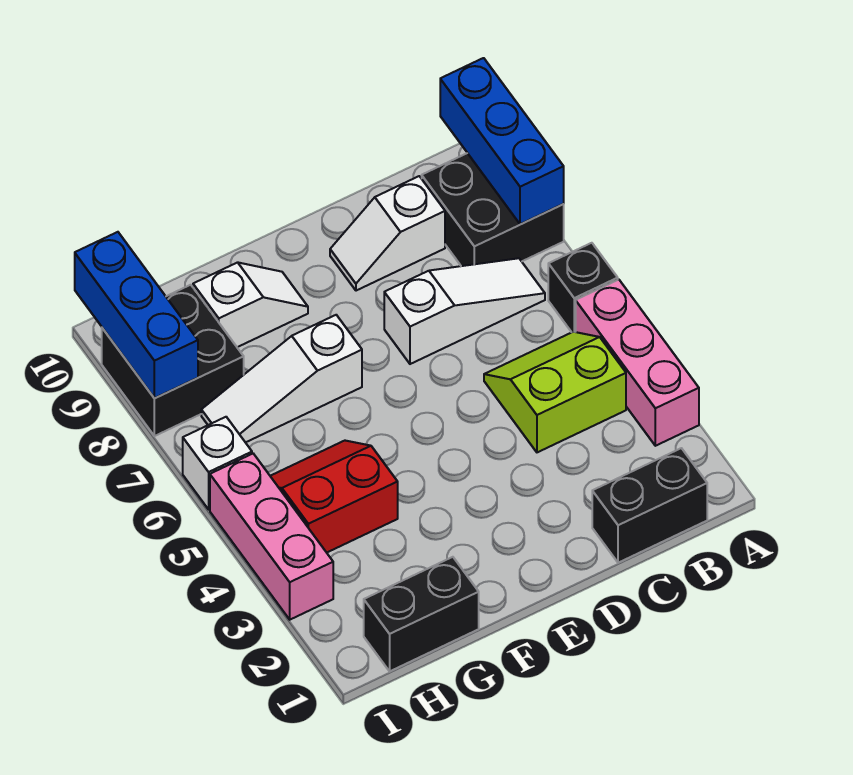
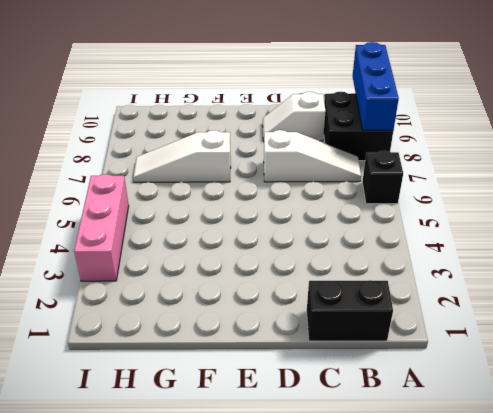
none -> pink 1x3 brick [576,280,699,446]
none -> lime 2x2 slope [484,332,626,452]
none -> white 1x2 slope [193,262,308,347]

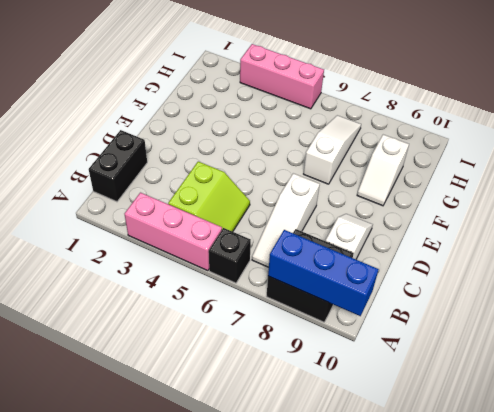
none -> black 1x2 brick [364,557,479,671]
none -> red 2x2 slope [270,441,398,553]
none -> black 2x2 brick [102,285,244,436]

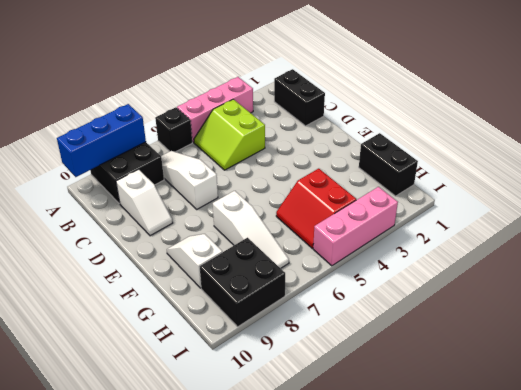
none -> white 1x1 brick [183,417,252,509]
none -> blue 1x3 brick [75,232,198,398]

